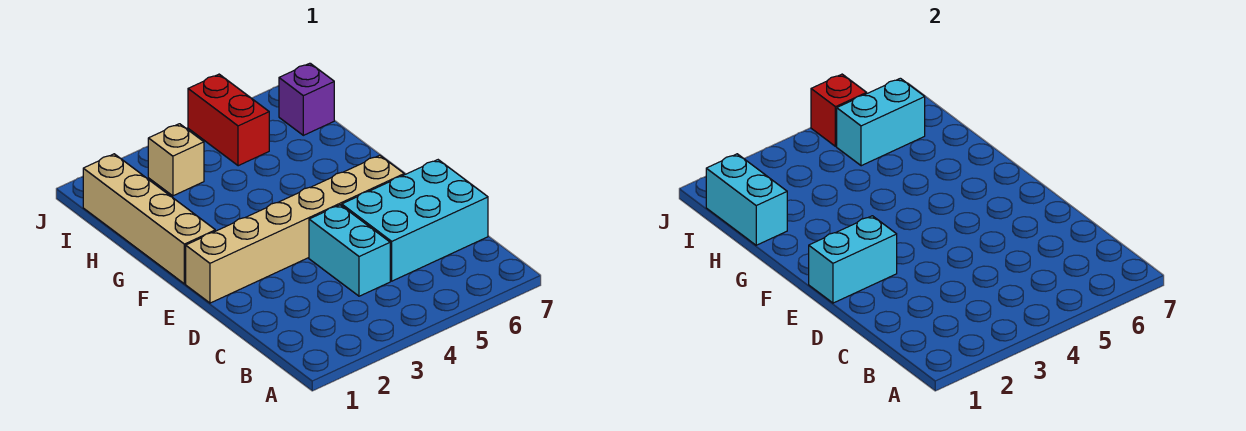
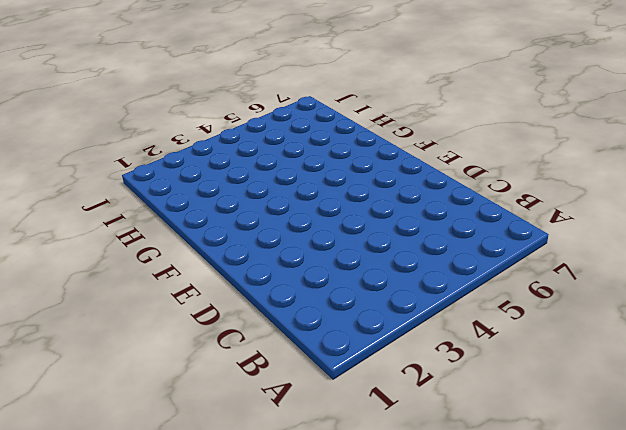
none -> cyan 1x2 brick [309,205,390,296]
none -> cyan 2x3 brick [342,160,488,281]

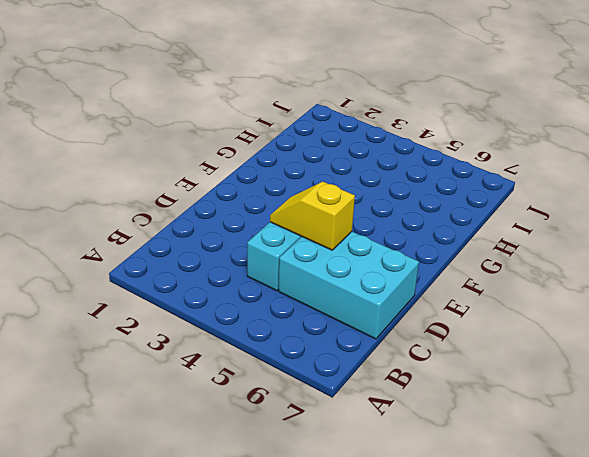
yellow 1x2 slope [270,182,355,250] -> none
none -> tan 1x6 brick [186,155,404,303]
none -> tan 1x4 brick [83,154,215,284]

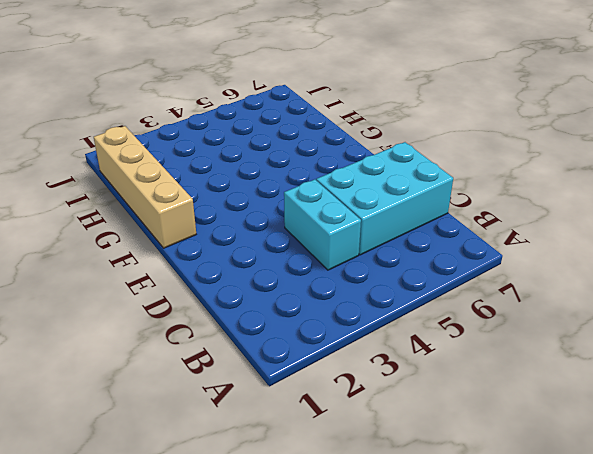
none -> tan 1x6 brick [186,155,404,303]
none -> tan 1x1 brick [148,124,204,196]

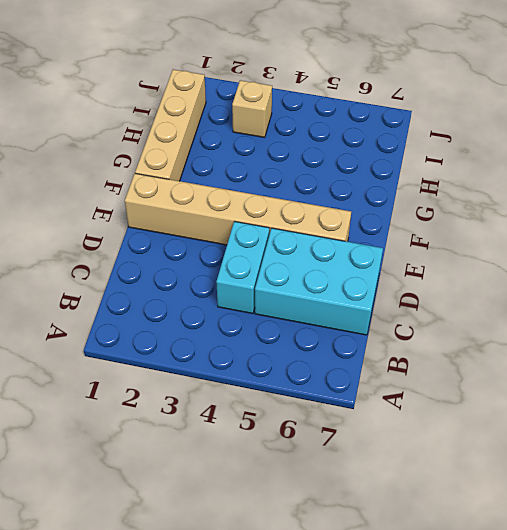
none -> red 1x2 brick [188,74,269,166]
none -> purple 1x1 brick [279,63,334,135]

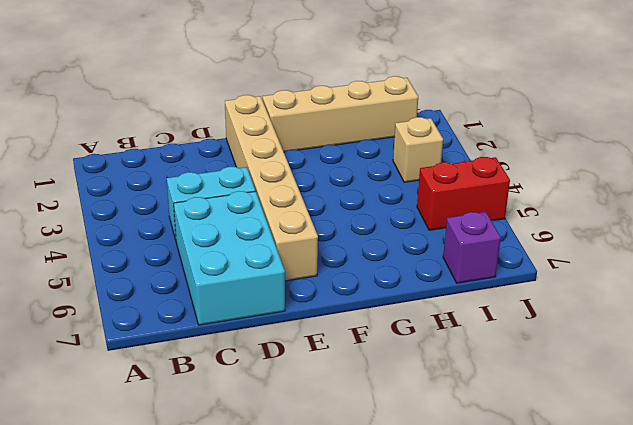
none -> cyan 1x2 brick [809,216,897,303]
none -> cyan 1x2 brick [706,154,787,245]

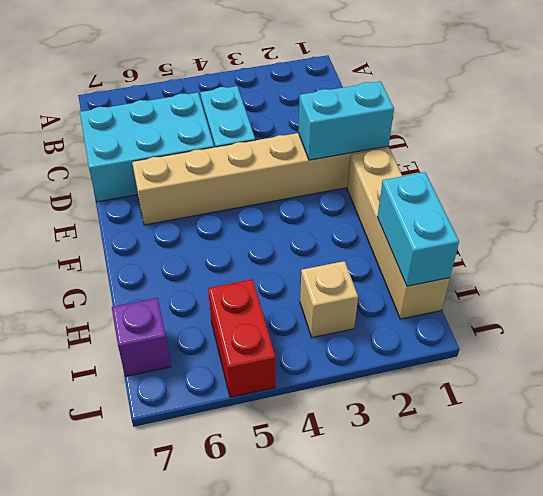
none -> cyan 1x2 brick [837,78,925,166]
none -> red 1x1 brick [811,74,867,146]

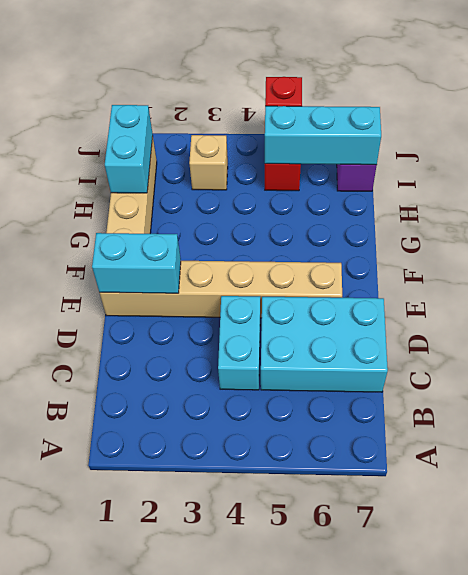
cyan 1x3 brick [265,106,381,165] -> cyan 1x2 brick [837,78,925,166]

